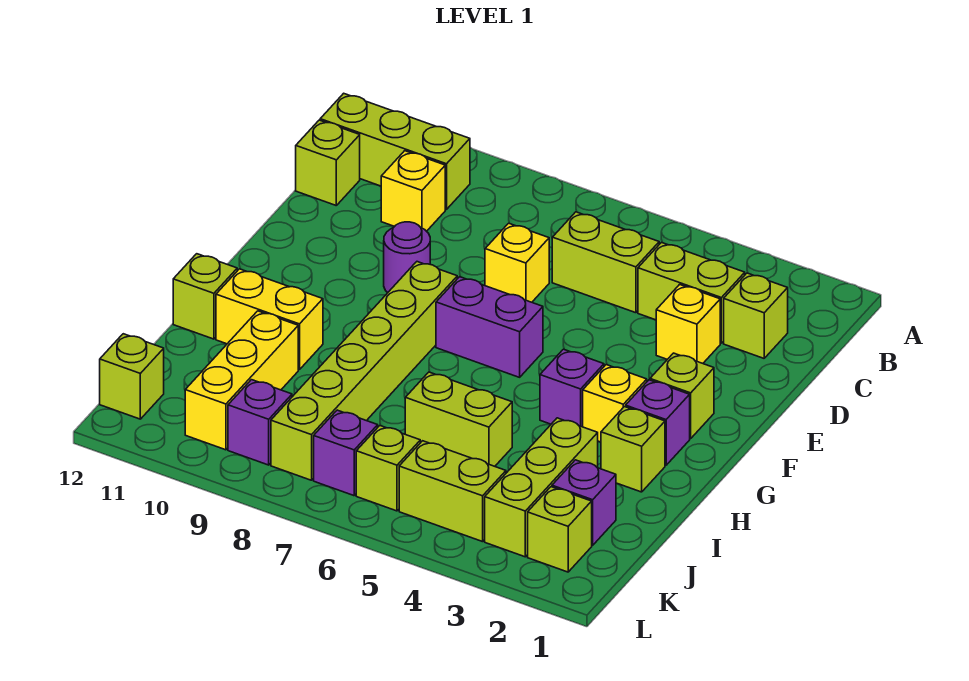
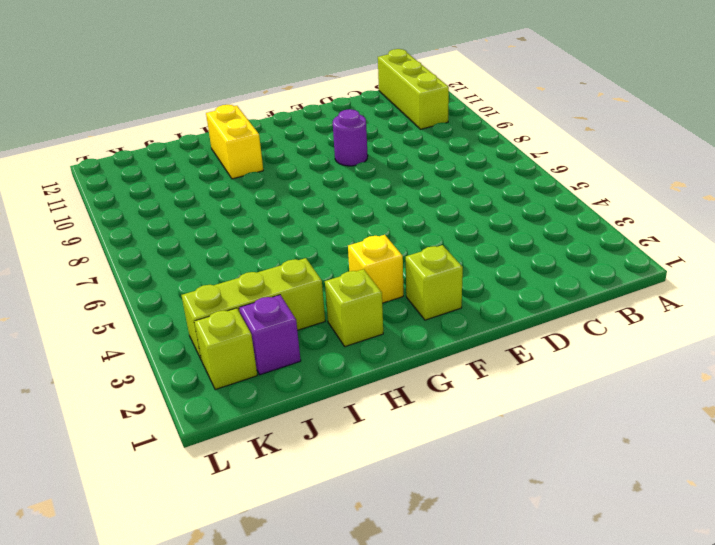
none -> lime 1x1 brick [724,273,788,358]
none -> lime 1x2 brick [638,243,745,343]
none -> lime 1x2 brick [552,212,659,313]

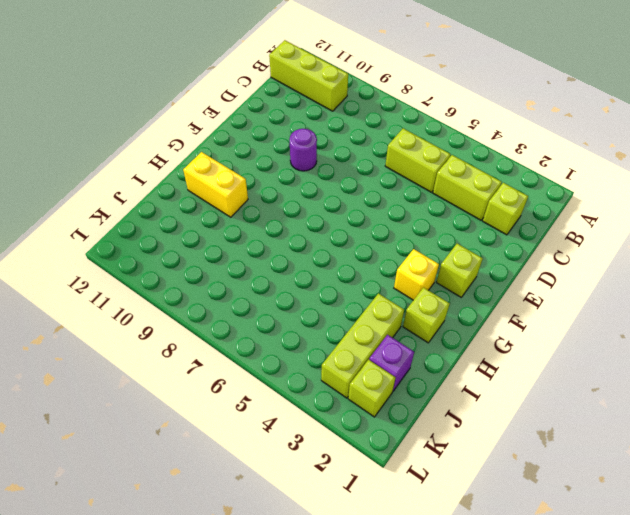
none -> yellow 1x1 brick [381,151,445,231]
none -> lime 1x1 brick [296,120,360,205]
none -> yellow 1x1 brick [656,284,720,363]

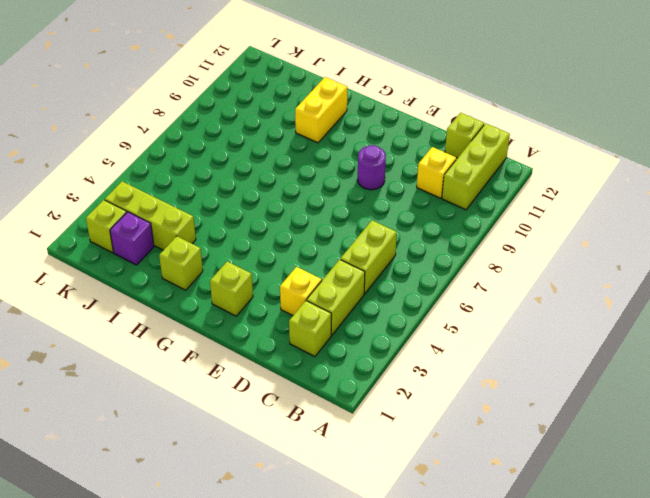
none -> yellow 1x1 brick [485,223,549,302]
none -> purple 1x2 brick [436,277,543,377]
none -> lime 1x6 brick [271,262,457,480]

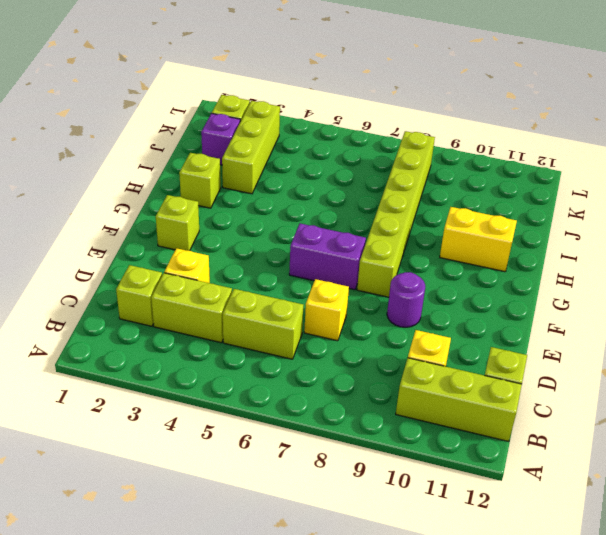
none -> purple 1x1 brick [626,380,690,465]
none -> yellow 1x1 brick [583,365,647,442]
none -> purple 1x1 brick [540,349,604,427]

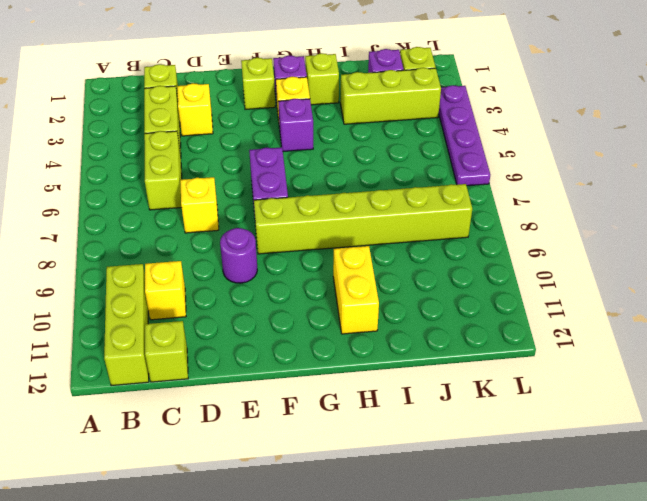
purple 1x4 plate [439,85,490,186] -> none
none -> lime 1x1 brick [173,254,237,339]
none -> lime 1x2 brick [405,372,512,466]
none -> yellow 1x3 brick [185,311,298,450]

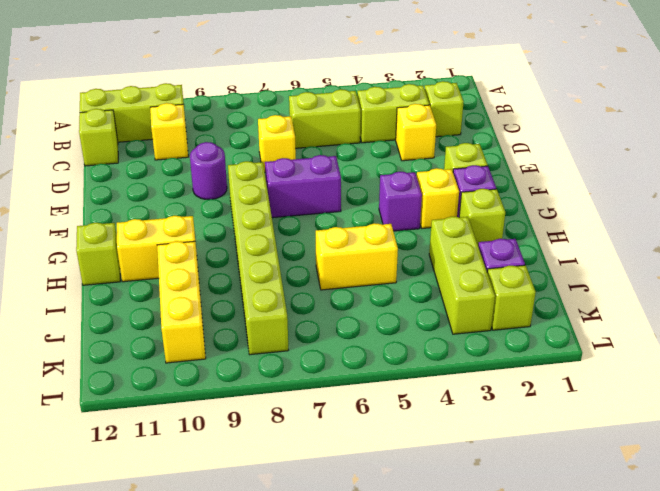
yellow 1x2 brick [316,223,398,290] -> lime 1x2 brick [405,372,512,466]
none -> lime 1x2 brick [399,441,506,542]
none -> lime 1x1 brick [356,426,420,511]
none -> purple 1x1 brick [314,410,378,496]

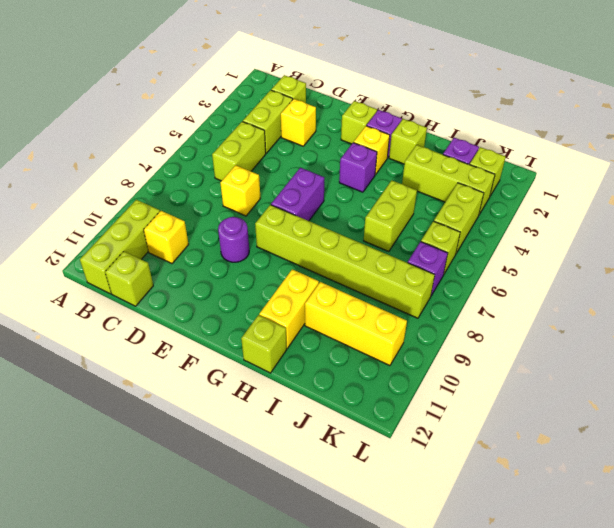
none -> purple 1x1 brick [228,380,292,465]
none -> lime 1x1 brick [100,334,164,419]

